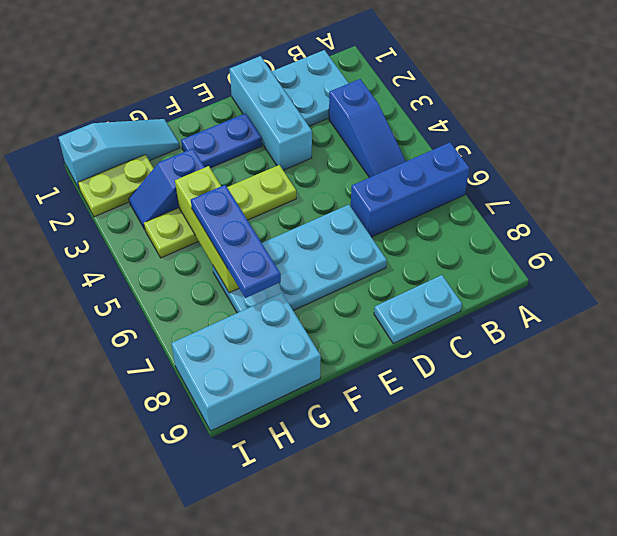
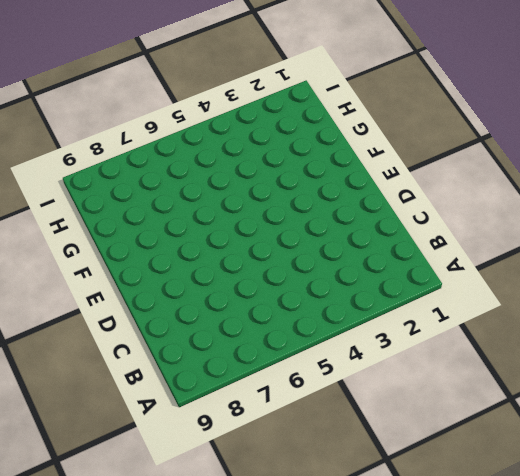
none -> blue 1x3 brick [351,143,470,237]
none -> cyan 2x2 plate [271,50,349,126]
none -> blue 1x3 slope [329,79,406,178]

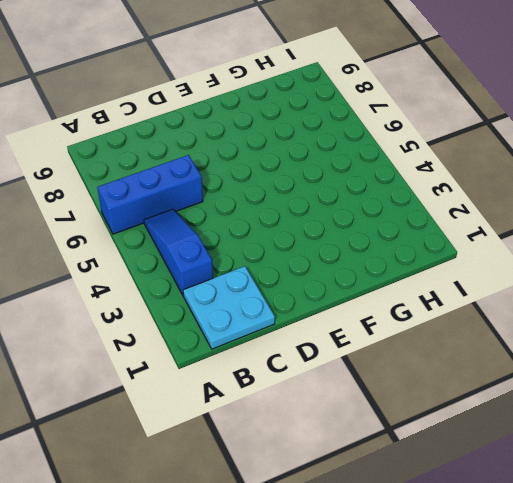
none -> cyan 1x2 plate [374,275,462,343]
none -> cyan 1x3 brick [230,56,312,170]
none -> cyan 2x4 plate [213,205,387,313]

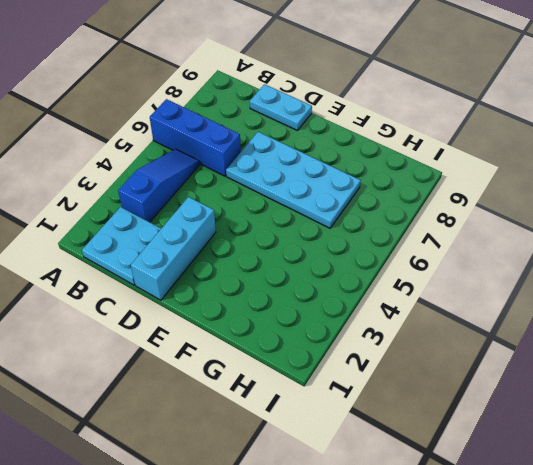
none -> blue 1x2 plate [181,113,262,168]
none -> lime 1x4 plate [144,165,296,258]
none -> cyan 1x3 slope [58,119,180,188]

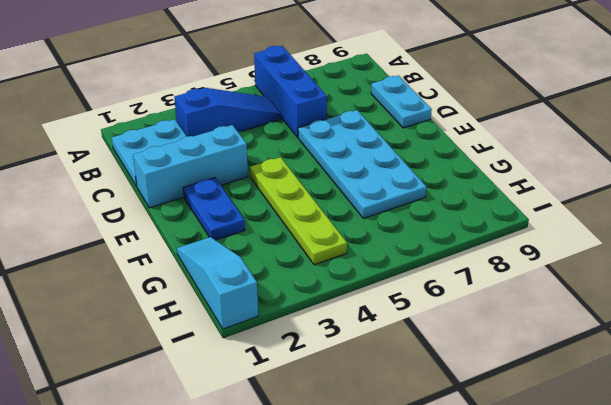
none -> blue 1x2 slope [129,148,205,229]
none -> cyan 2x3 brick [171,293,321,431]
none -> lime 1x2 plate [78,155,154,217]

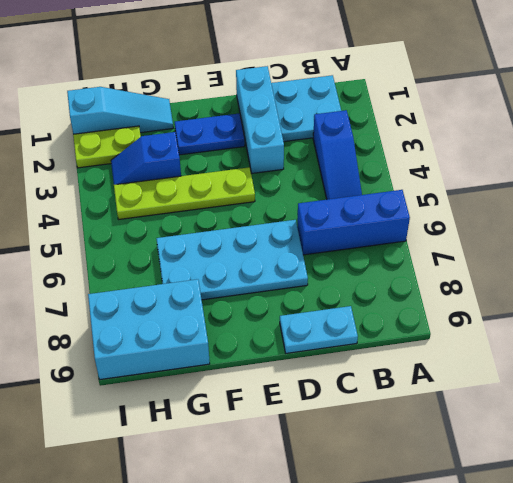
none -> lime 1x3 brick [175,166,239,293]
none -> blue 1x3 plate [191,185,281,298]

